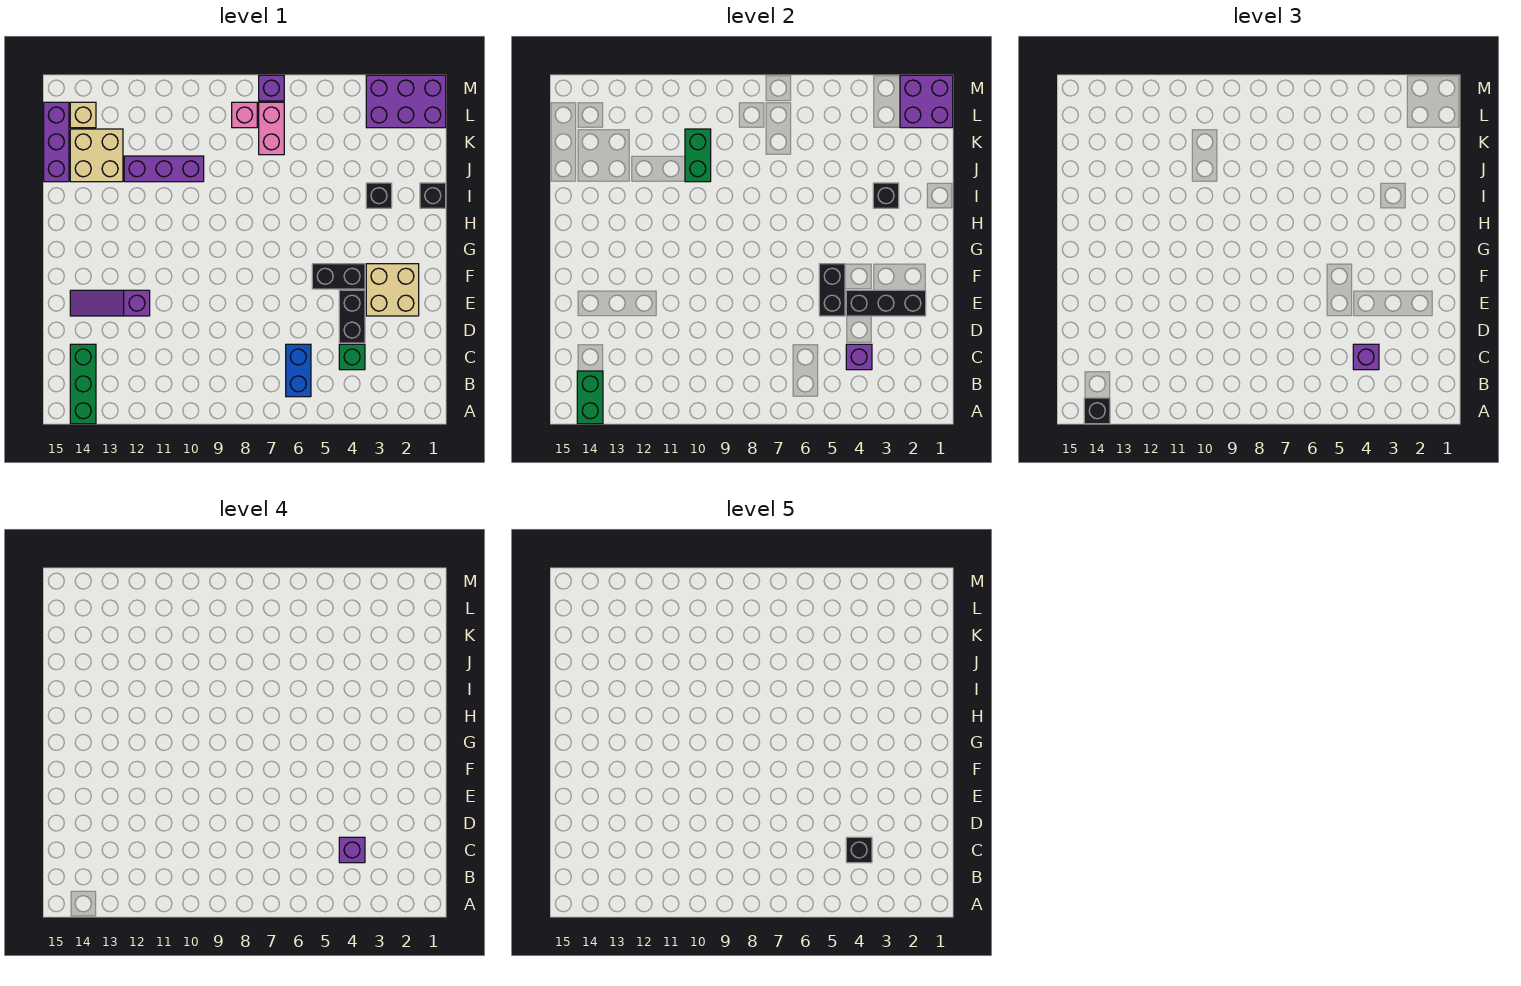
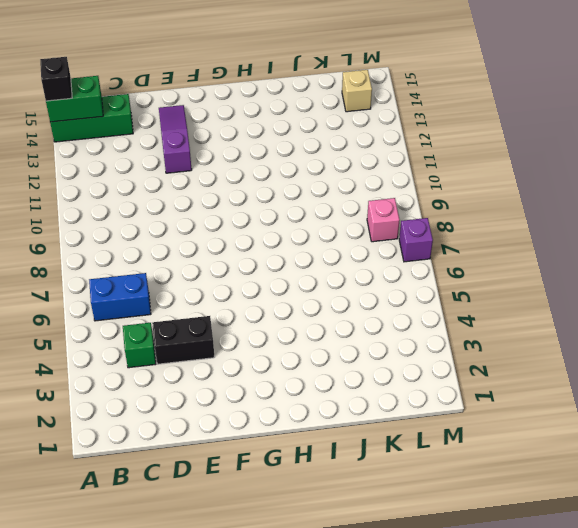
none -> tan 2x2 brick [366,264,419,316]
none -> black 1x2 brick [312,264,365,289]
none -> black 1x1 brick [420,183,446,208]

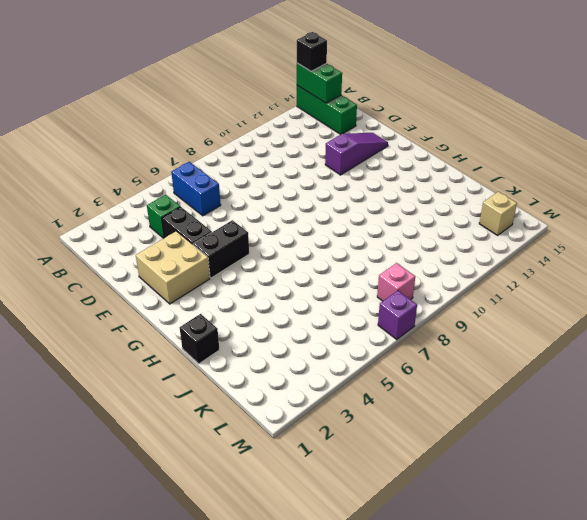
none -> black 1x1 brick [366,183,392,208]
none -> purple 1x3 brick [124,156,204,182]
none -> tan 2x2 brick [70,129,123,182]

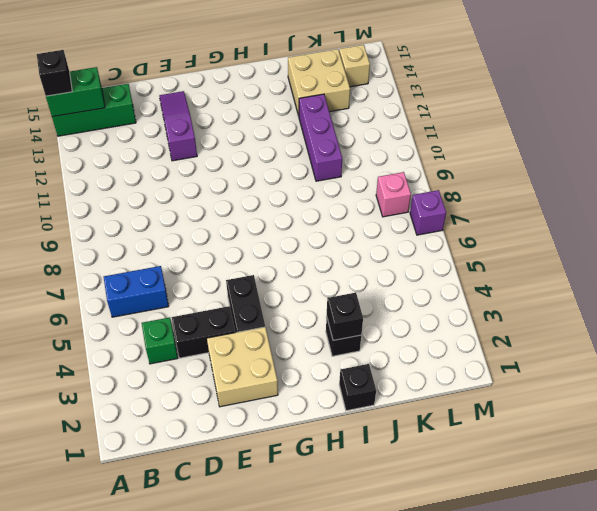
none -> purple 1x3 brick [44,102,69,182]
none -> pink 1x2 brick [259,102,284,155]
none -> purple 2x3 brick [366,75,446,128]

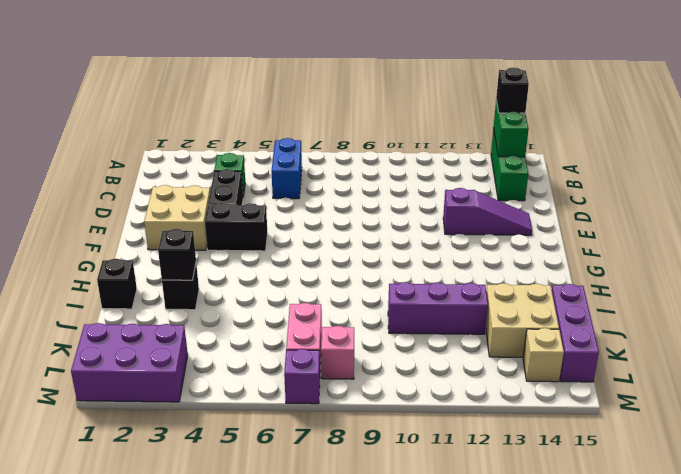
none -> purple 1x1 brick [846,344,872,370]
none -> black 1x3 brick [846,290,926,316]
none -> black 1x2 brick [819,264,845,316]

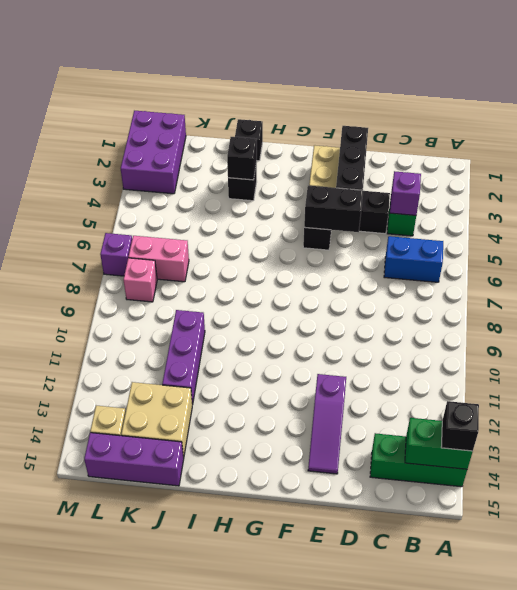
none -> green 1x2 brick [685,129,711,182]
none -> purple 2x2 brick [900,75,953,128]
none -> purple 1x1 brick [1353,344,1379,370]

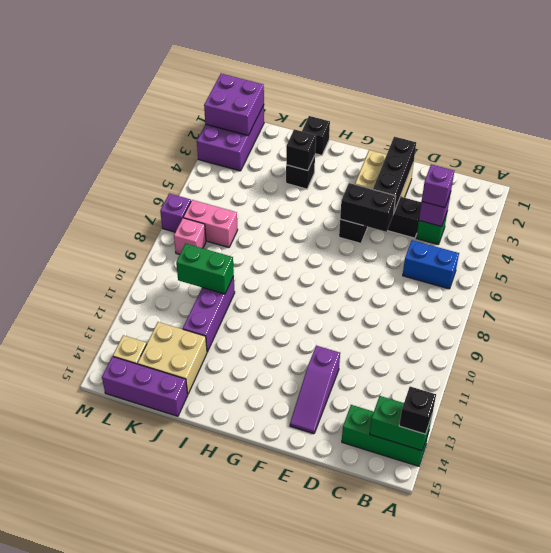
none -> purple 1x1 brick [339,837,365,863]
none -> black 1x1 brick [846,837,872,863]

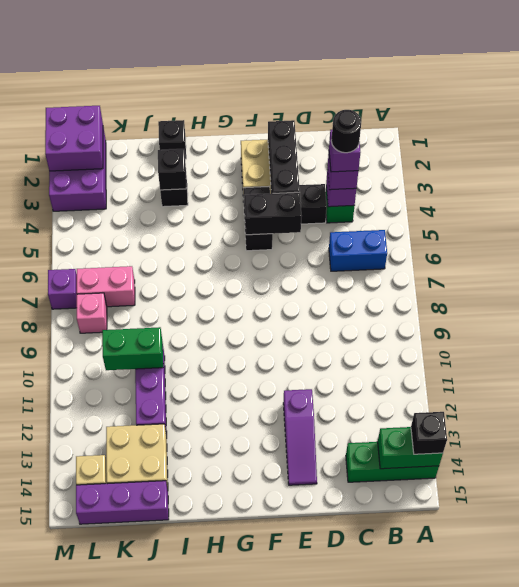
black 1x1 round brick [331,110,361,153] -> black 1x1 brick [846,837,872,863]

